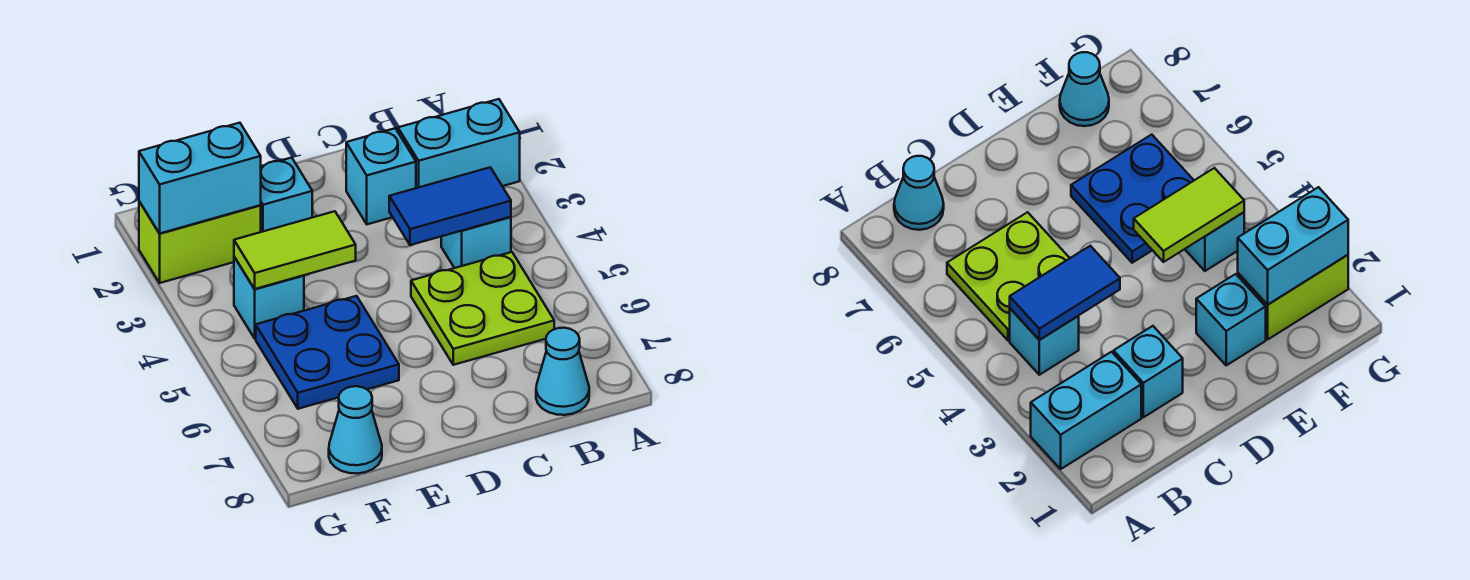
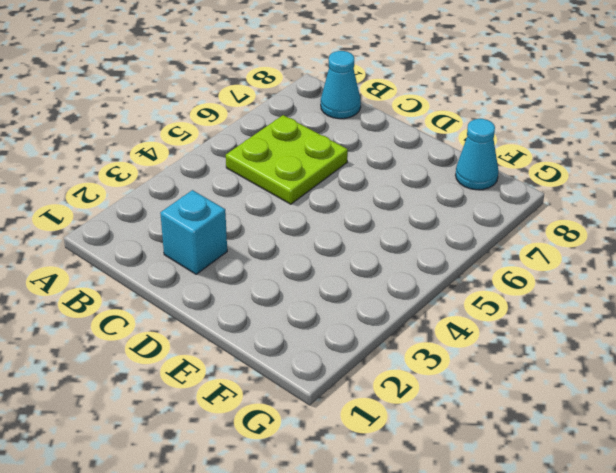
none -> cyan 1x2 brick [398,99,520,188]
none -> cyan 1x1 brick [441,217,511,268]
none -> cyan 1x1 brick [260,158,312,232]

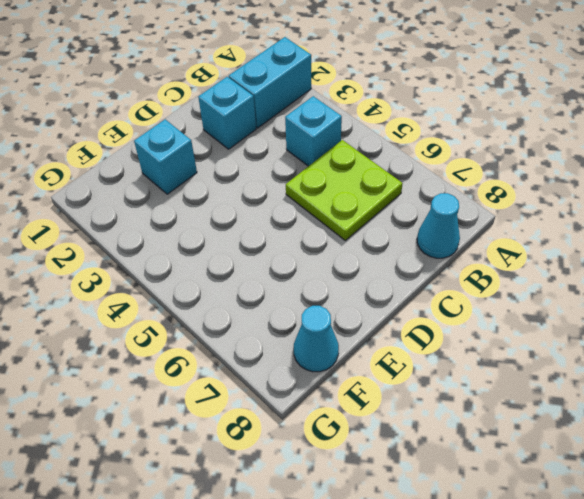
none -> blue 2x2 plate [256,296,399,409]
none -> lime 1x2 brick [139,201,261,283]
none -> cyan 1x1 brick [234,257,304,339]

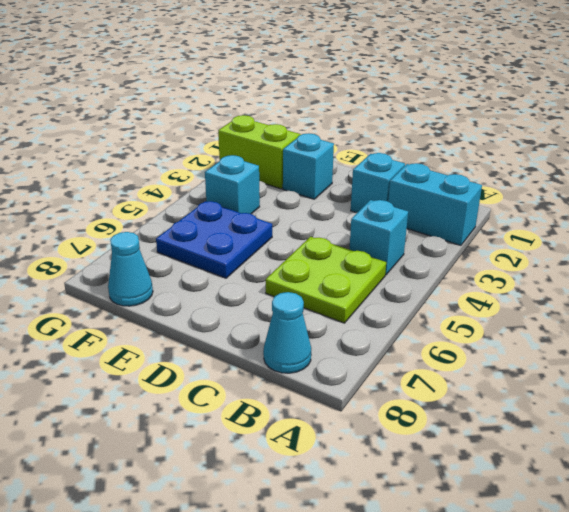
none -> blue 1x2 tile [389,167,511,245]
none -> lime 1x2 tile [234,211,356,289]
none -> cyan 1x2 brick [139,123,261,233]

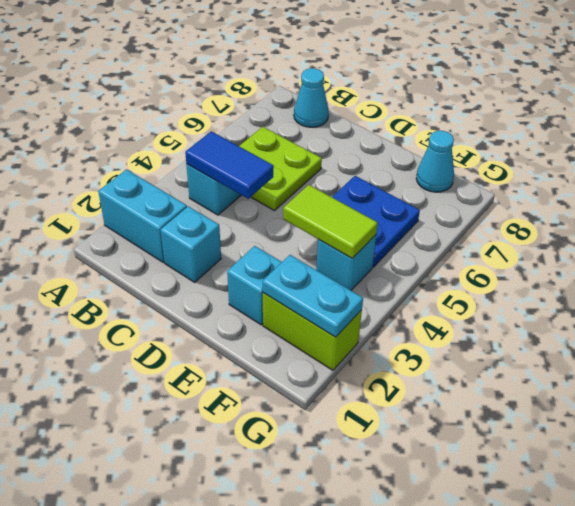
cyan 1x2 plate [263,255,363,337] -> cyan 1x2 brick [139,123,261,233]

